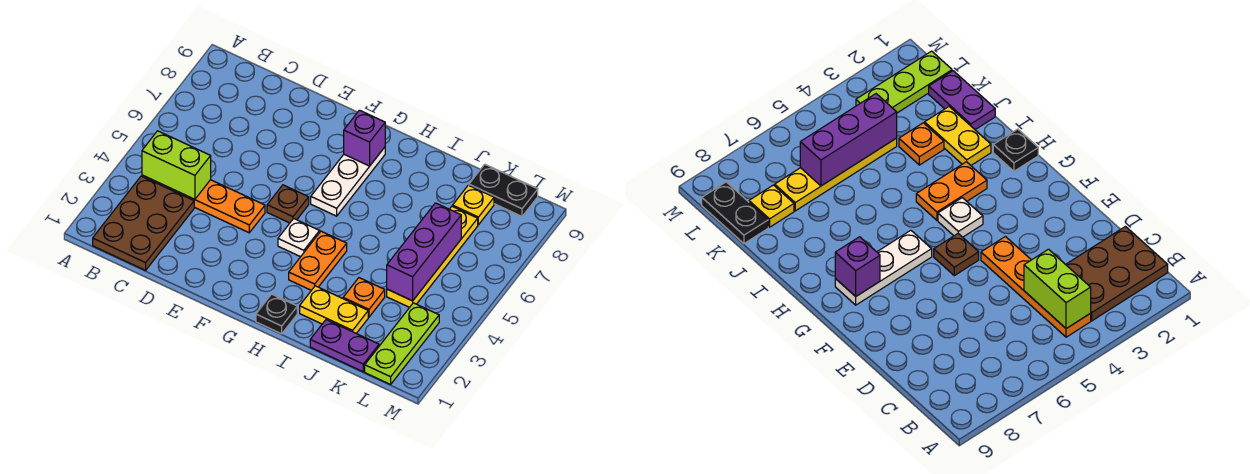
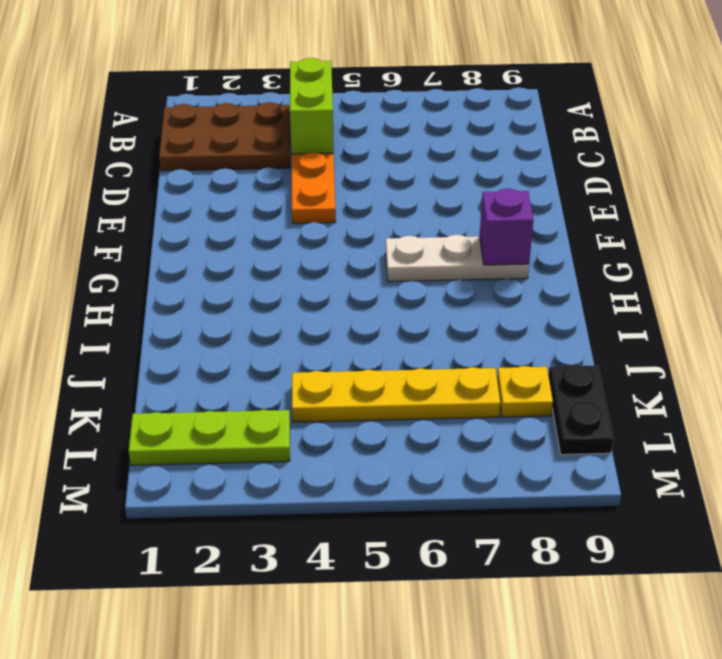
none -> brown 1x1 plate [267,185,309,223]
none -> white 1x1 plate [278,219,320,257]
none -> black 1x1 plate [256,294,297,334]

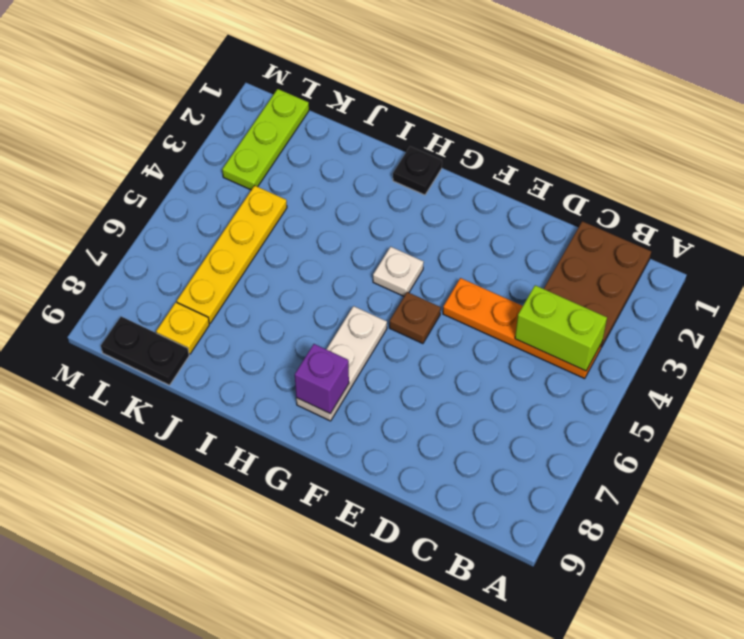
none -> orange 1x2 plate [289,231,347,290]
none -> yellow 1x2 plate [300,286,368,333]
none -> purple 1x2 plate [310,320,379,372]

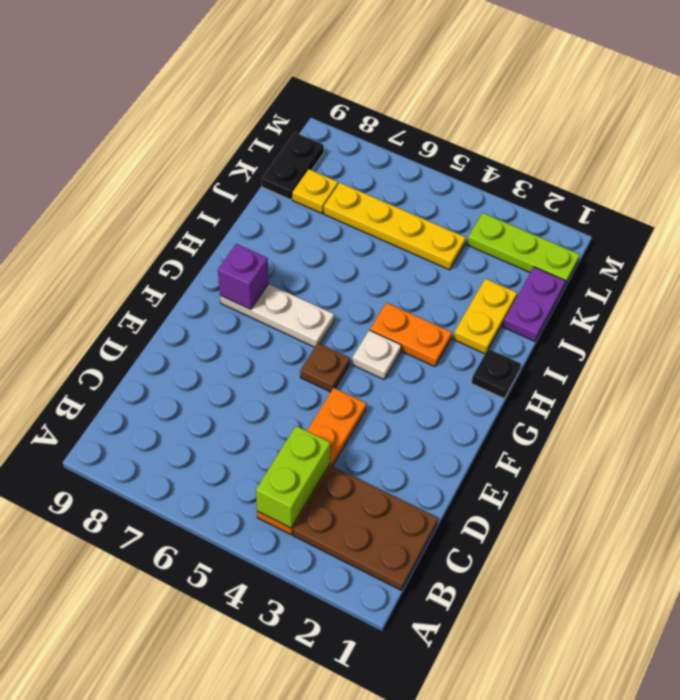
none -> orange 1x1 plate [343,278,385,317]
none -> purple 1x3 brick [387,203,461,301]

